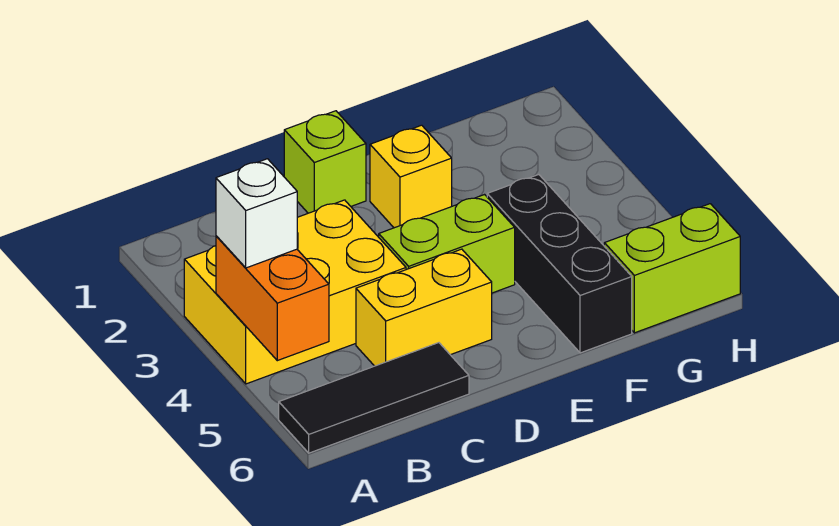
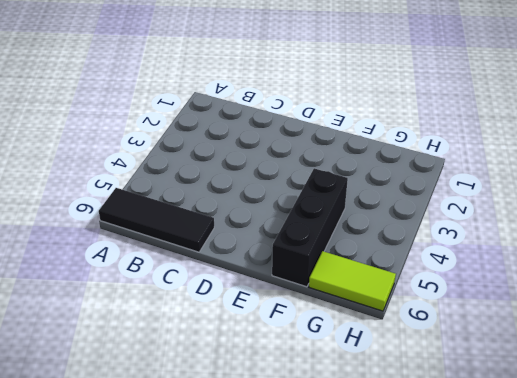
lime 1x2 tile [309,251,396,311] -> lime 1x2 brick [604,204,740,333]
none -> yellow 2x3 brick [184,200,406,384]
none -> yellow 1x2 brick [356,249,492,366]

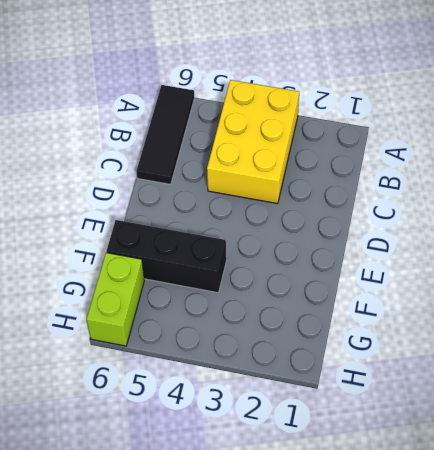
none -> yellow 1x2 brick [356,249,492,366]
none -> lime 1x1 brick [284,111,366,213]

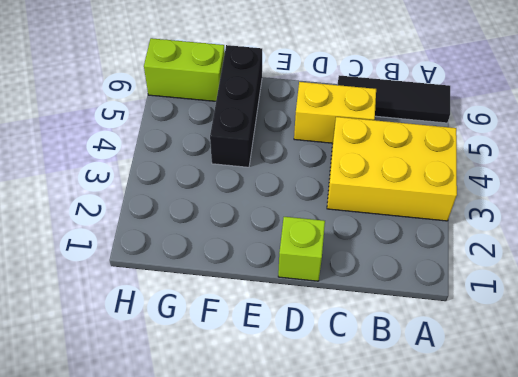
none -> lime 1x2 brick [379,195,515,293]
none -> yellow 1x1 brick [370,125,452,228]

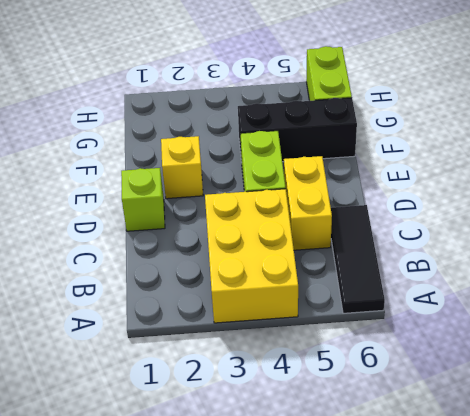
none -> orange 1x2 brick [216,236,329,361]
none -> white 1x1 brick [216,159,297,268]

